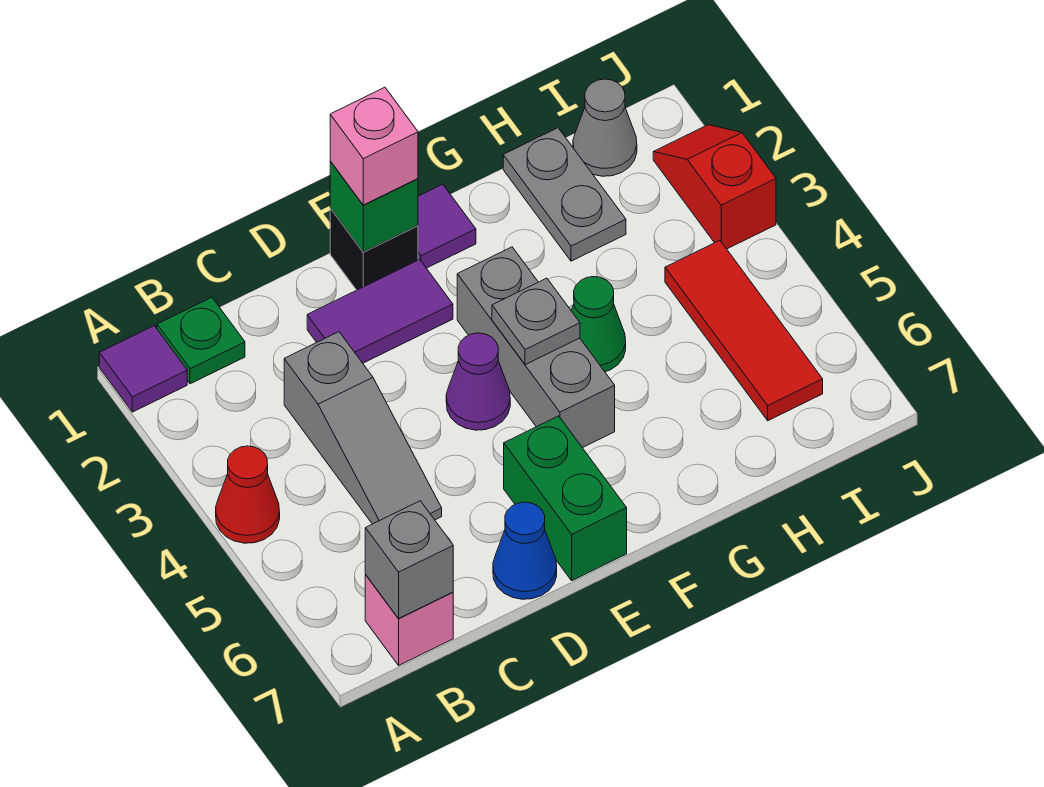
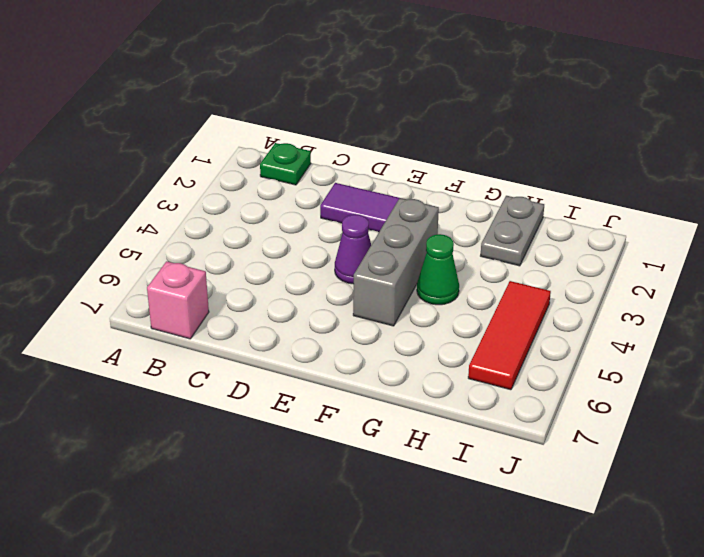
none -> purple 1x1 tile [99,326,187,412]
none -> red 1x1 cone [216,446,280,543]
none -> grey 1x3 slope [284,332,442,524]

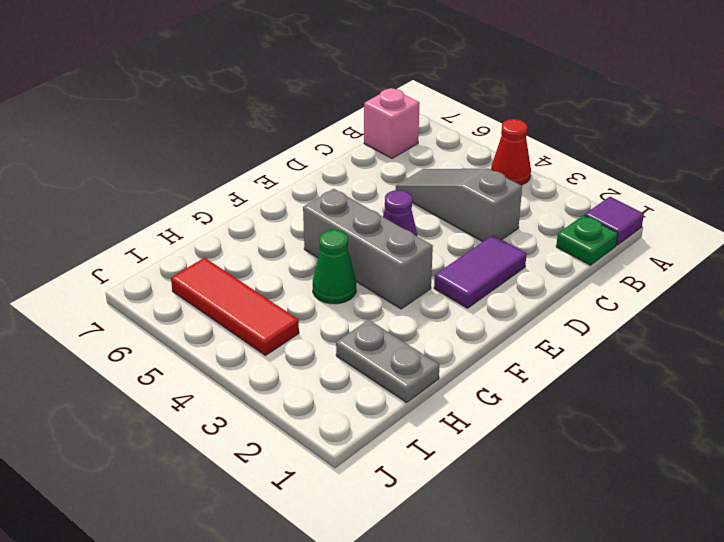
none -> blue 1x1 cone [493,502,557,599]
none -> black 1x1 brick [330,208,418,290]
none -> green 1x2 brick [504,416,627,580]

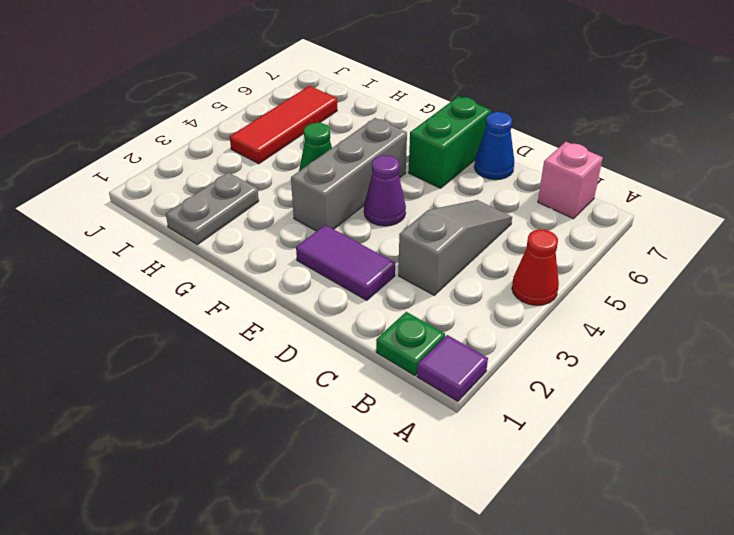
none -> black 1x1 brick [330,208,418,290]
none -> purple 1x1 tile [418,184,476,268]
none -> grey 1x1 cone [573,79,637,176]

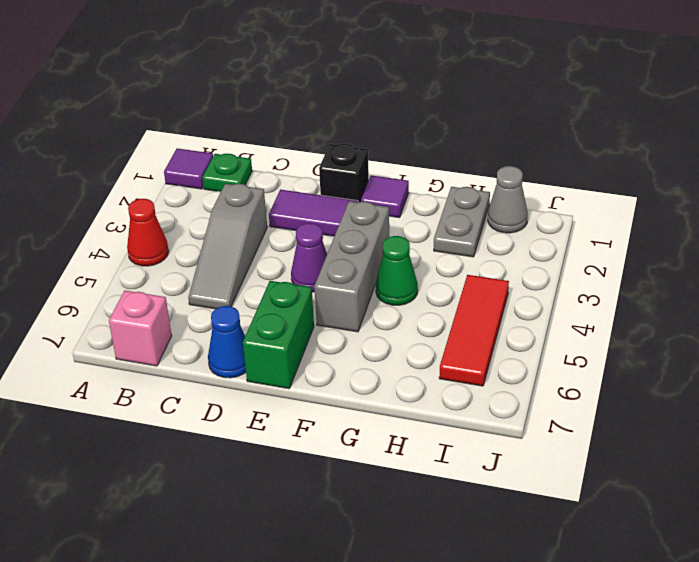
none -> red 1x2 slope [653,125,776,249]
none -> grey 1x1 brick [365,501,453,619]
none -> green 1x1 brick [330,161,418,252]

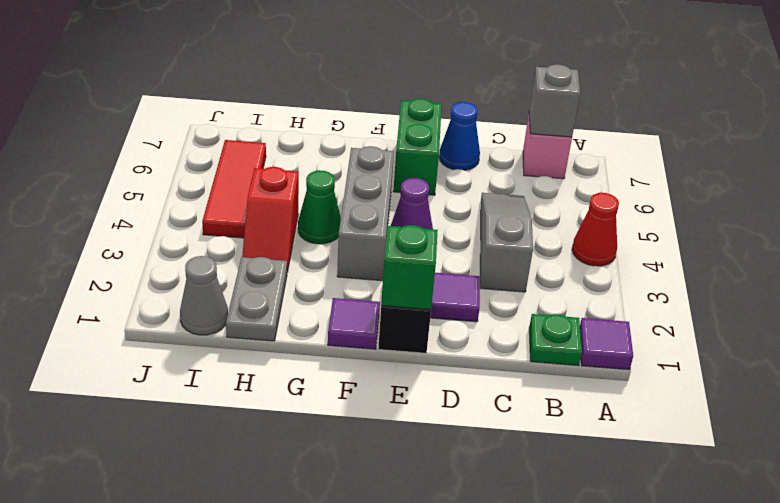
red 1x2 slope [242,167,299,272] -> red 1x2 slope moved to [653,125,776,249]
none -> grey 1x1 plate [492,278,580,365]
none -> pink 1x1 brick [330,87,418,205]

